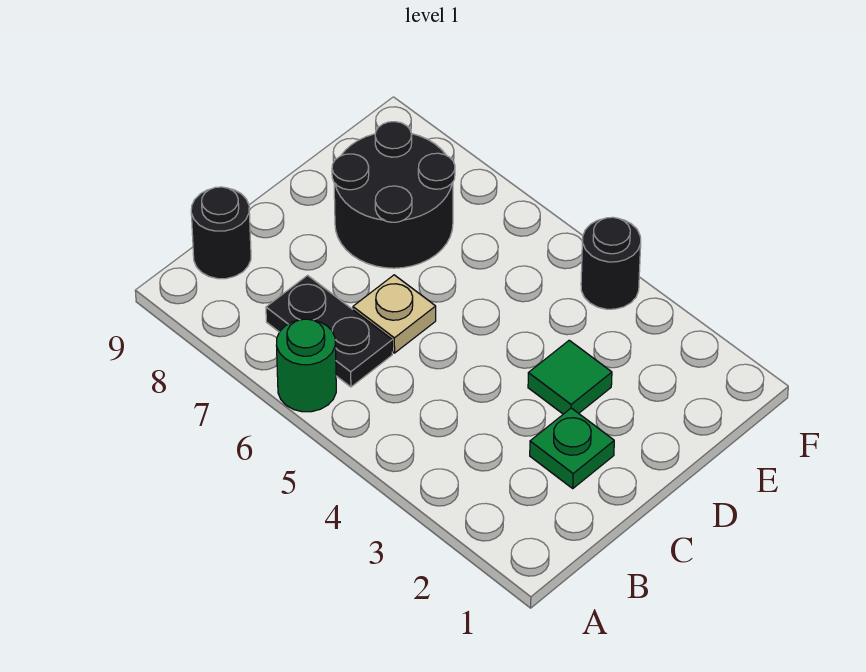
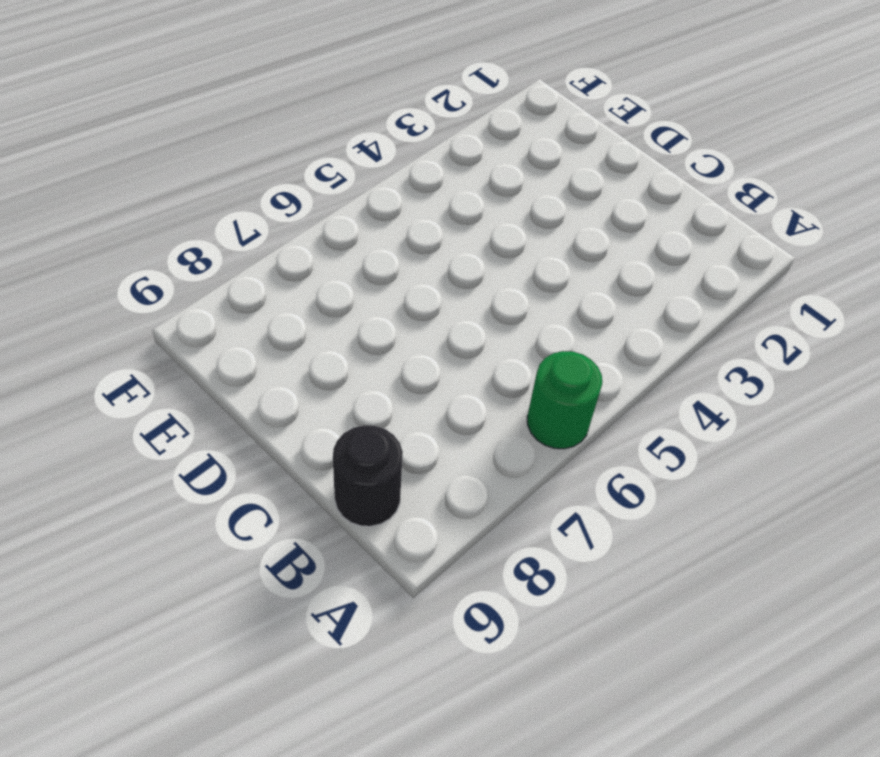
none -> black 1x2 plate [266,275,392,387]
none -> green 1x1 plate [530,408,614,488]

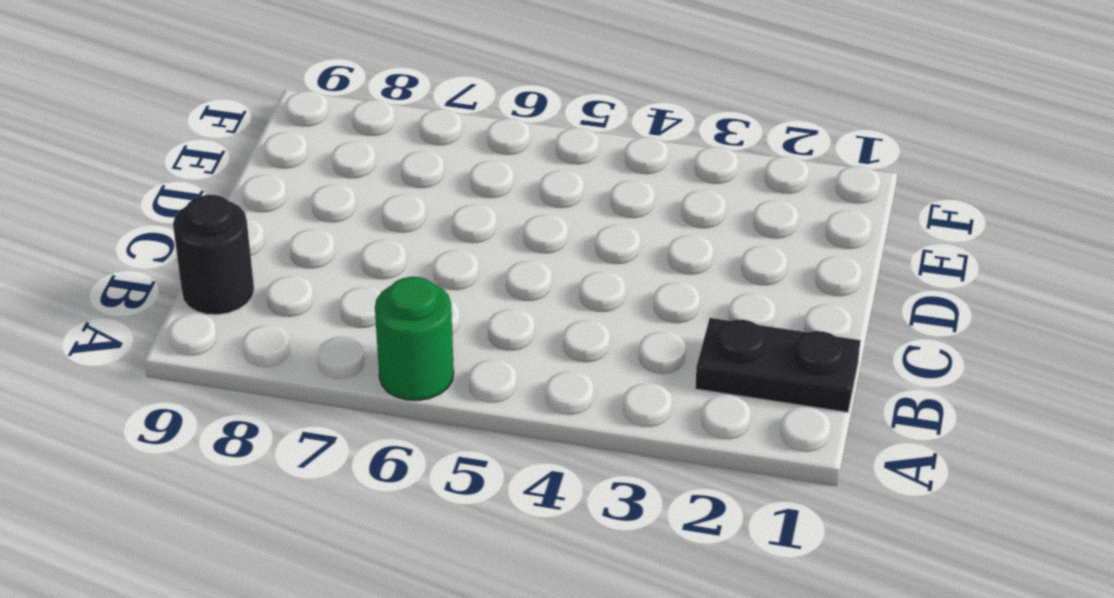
black 1x2 plate [695,318,860,412] -> black 1x2 plate moved to [266,275,392,387]
none -> green 1x1 plate [530,408,614,488]
none -> tan 1x1 plate [353,275,436,353]

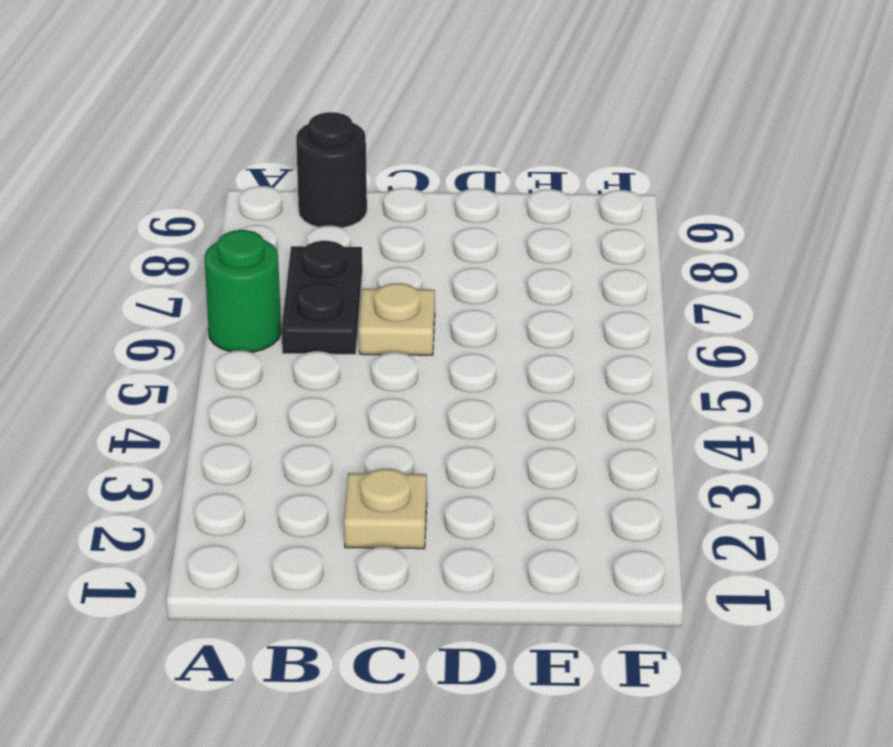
tan 1x1 plate [344,469,427,549] -> green 1x1 plate [530,408,614,488]
none -> green 1x1 tile [528,340,612,414]
none -> black 2x2 round brick [332,122,455,268]

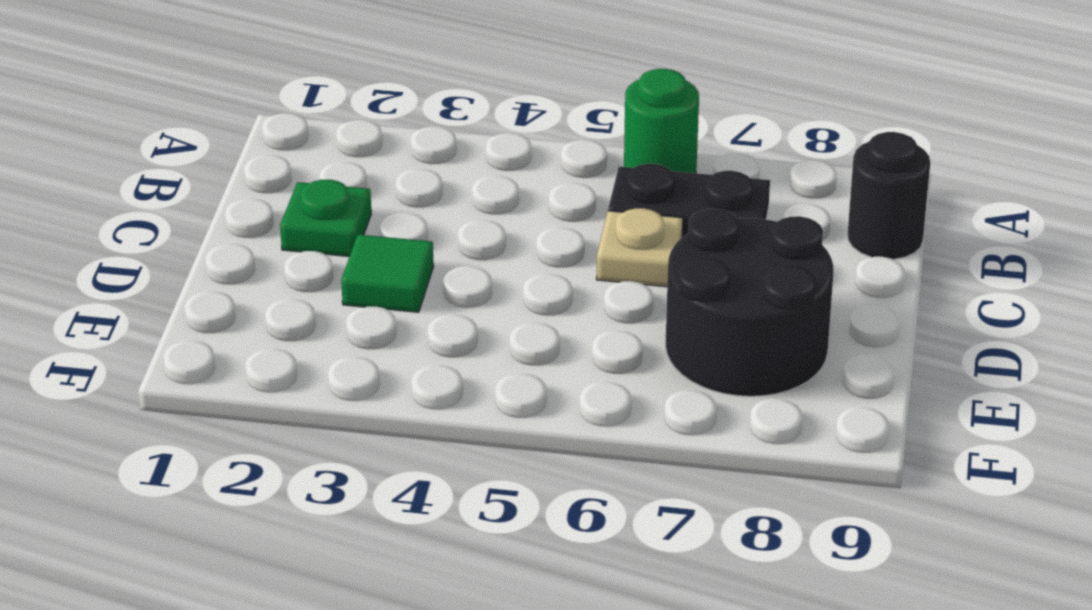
none -> black 1x1 round brick [581,217,641,309]

